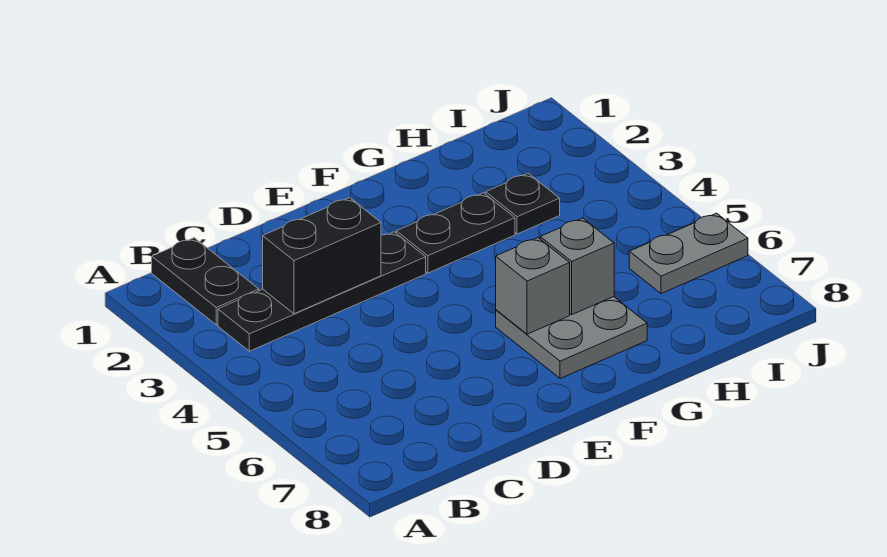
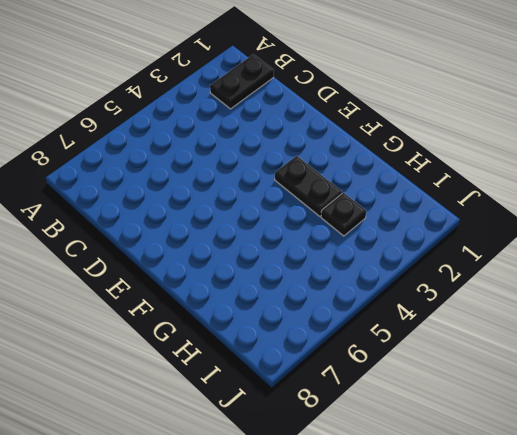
none -> black 1x4 plate [218,232,426,351]
none -> grey 2x2 plate [496,297,647,379]

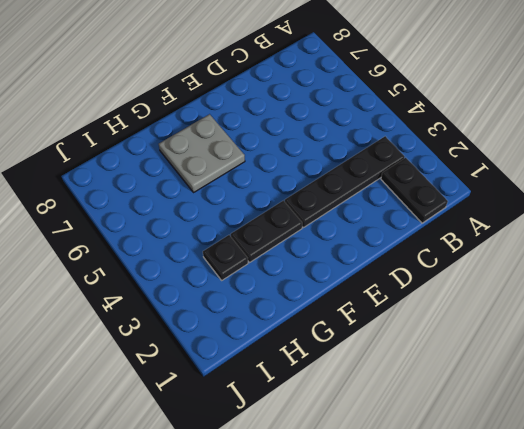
none -> grey 1x2 plate [629,213,748,293]
none -> black 1x2 brick [263,198,381,314]

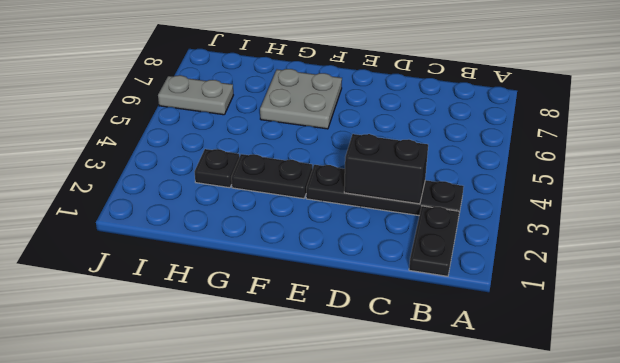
none -> grey 1x1 brick [496,238,570,334]
none -> grey 1x1 brick [540,218,614,315]

